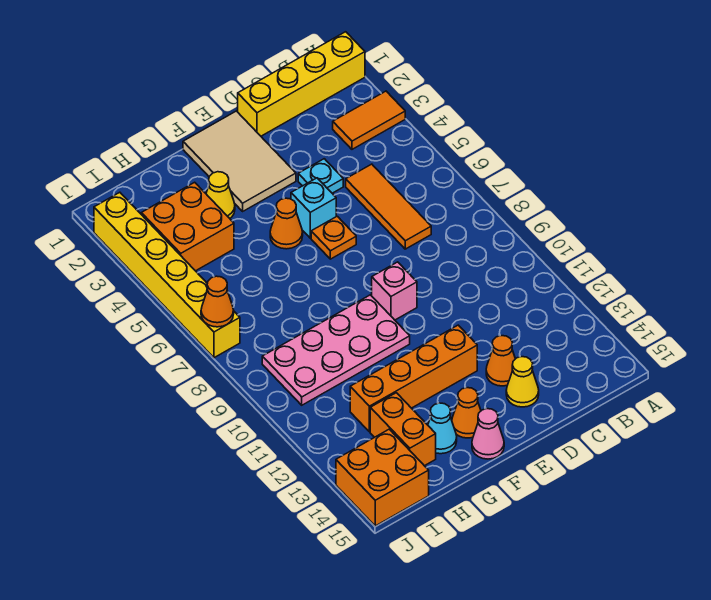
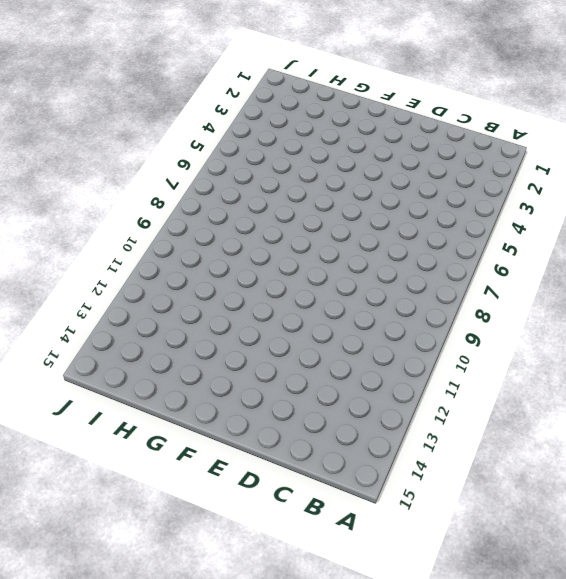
none -> yellow 1x4 brick [238,32,365,136]
none -> orange 1x2 tile [333,91,405,149]
none -> orange 1x3 tile [346,164,431,249]

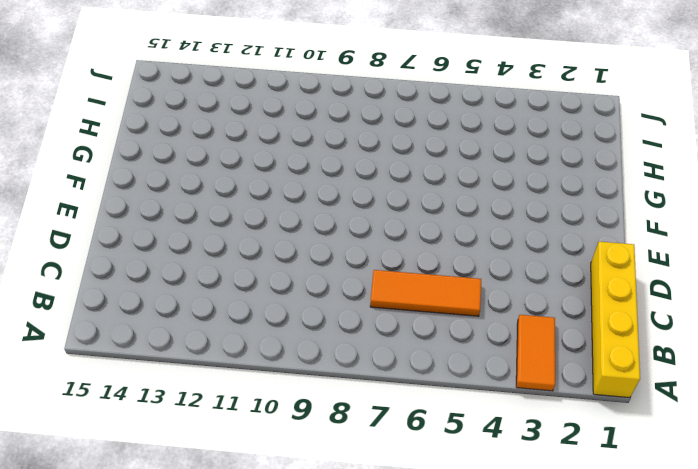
none -> cyan 1x1 plate [298,159,343,193]
none -> orange 1x1 cone [486,336,515,386]
none -> yellow 1x1 cone [506,357,539,407]

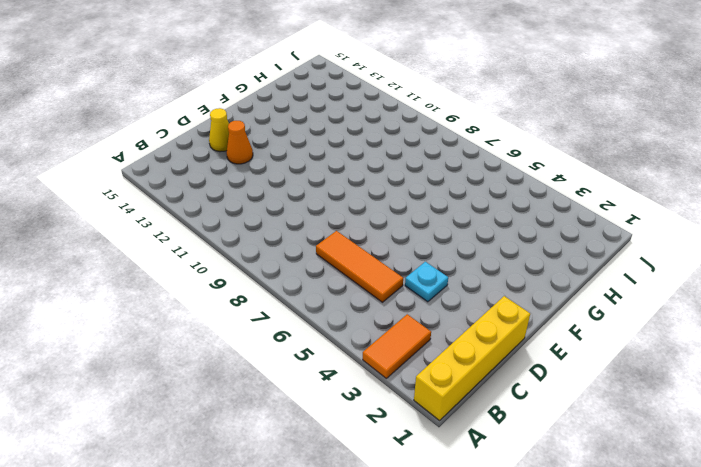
none -> tan 2x3 tile [183,111,296,211]
none -> cyan 1x1 brick [291,178,336,238]
none -> orange 1x1 plate [311,216,356,259]

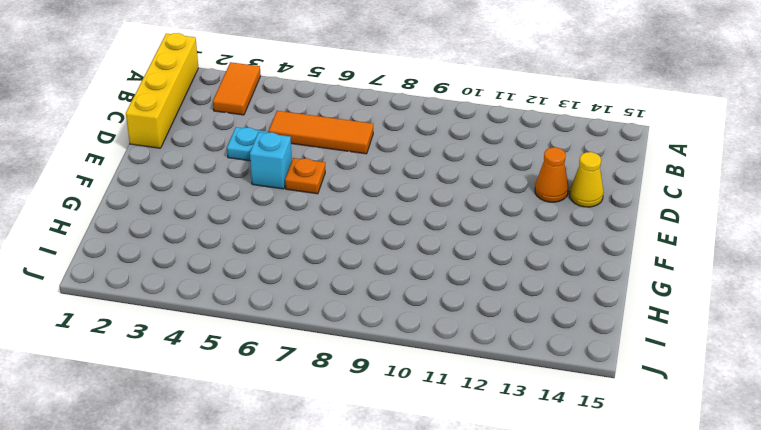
none -> tan 2x3 tile [183,111,296,211]
none -> pink 1x1 brick [372,262,417,320]
none -> orange 1x4 brick [350,325,477,432]

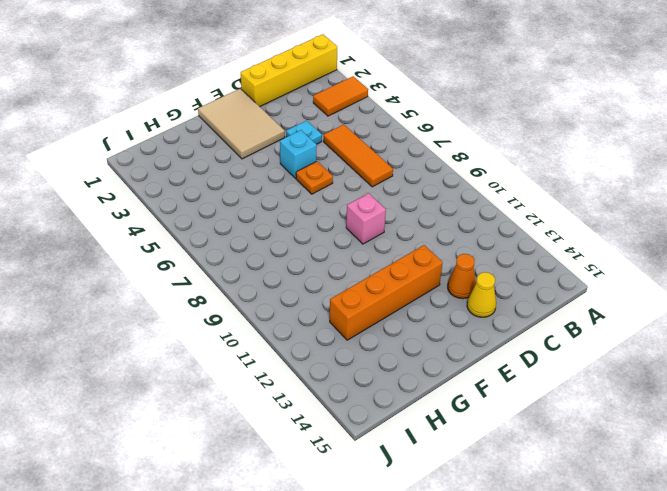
none -> orange 1x1 cone [270,198,303,249]
none -> pink 2x4 plate [262,295,410,405]
none -> orange 1x1 cone [452,388,481,438]

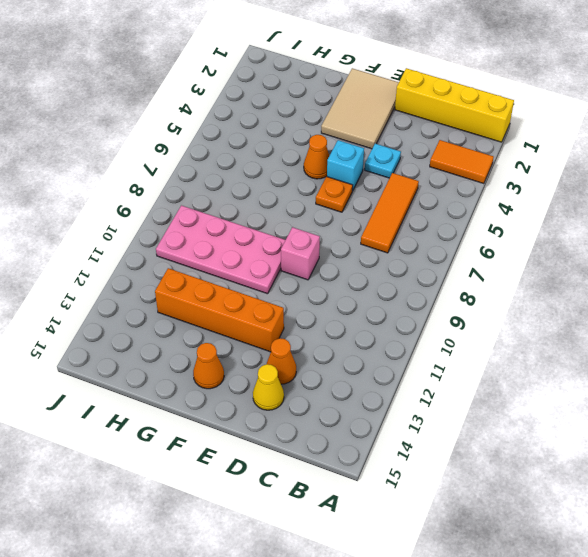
none -> pink 1x1 cone [472,409,504,459]
none -> yellow 1x1 cone [206,172,235,218]
none -> cyan 1x1 cone [428,403,457,454]

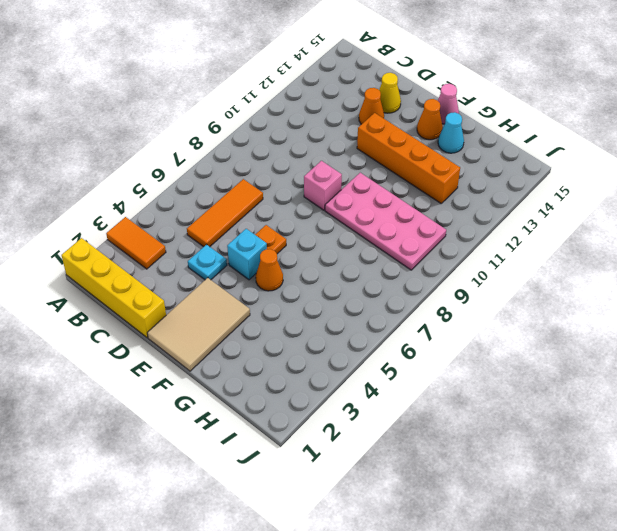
none -> yellow 1x1 cone [206,172,235,218]
none -> orange 2x2 brick [141,182,234,271]
none -> orange 1x2 brick [370,393,436,466]

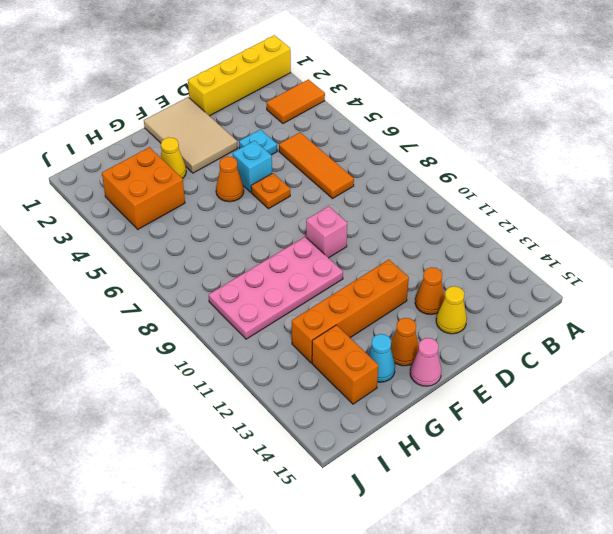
none -> orange 2x2 brick [336,429,429,526]
none -> yellow 1x6 brick [94,192,240,358]
none -> orange 1x1 cone [201,276,234,327]

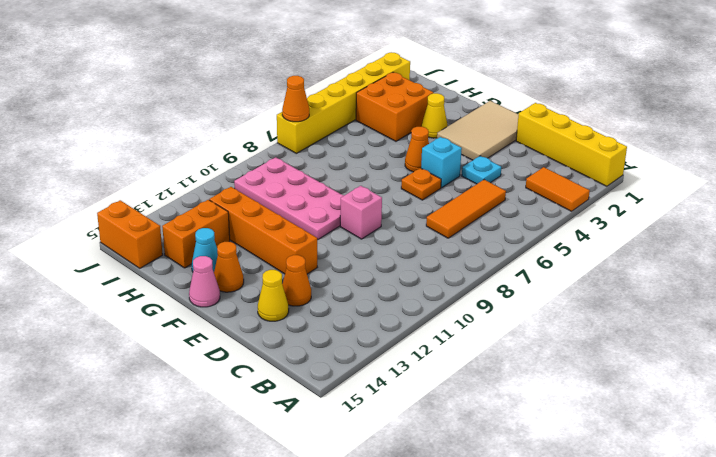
orange 1x2 brick [97,200,163,268] -> orange 2x2 brick [336,429,429,526]

